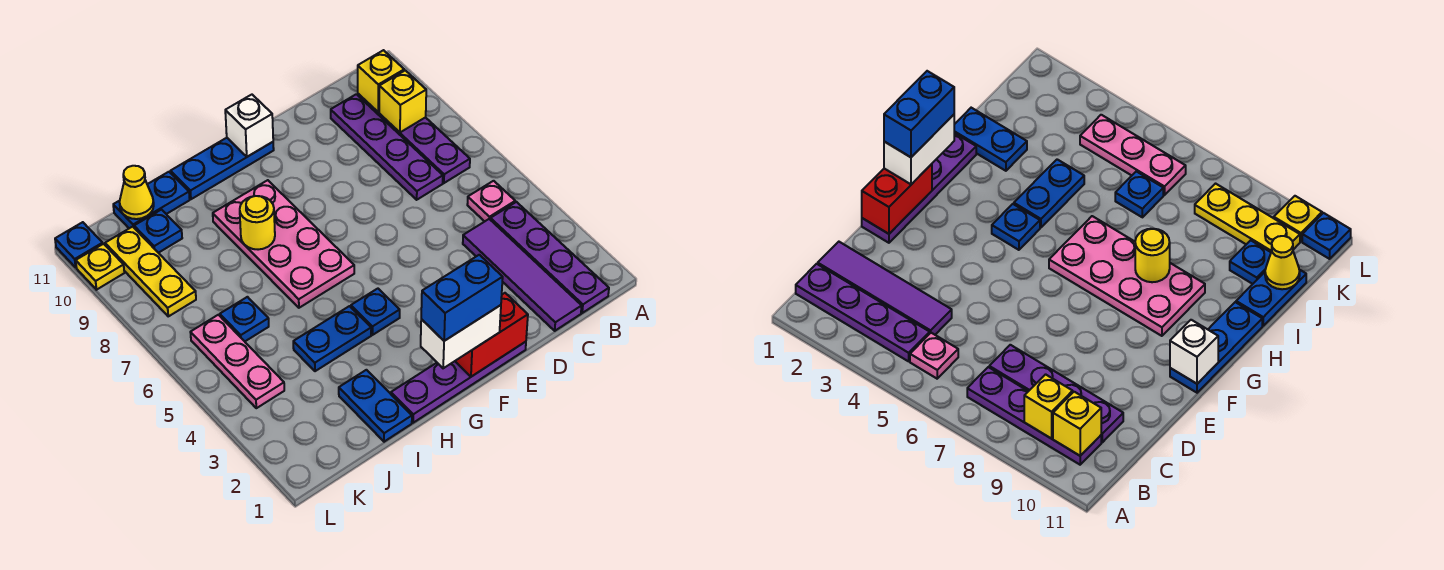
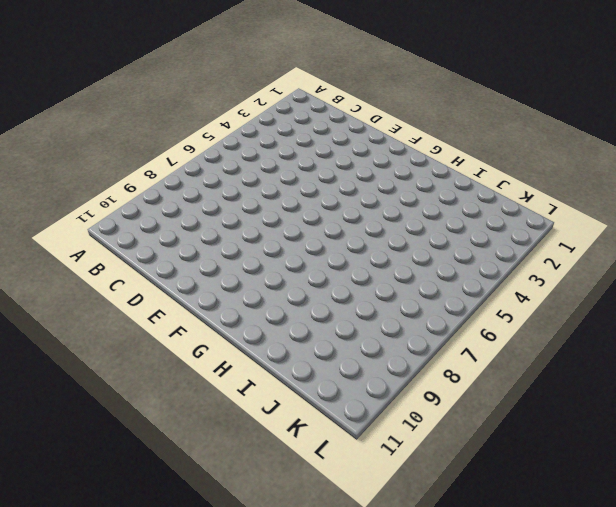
none -> purple 1x4 plate [490,202,609,313]
none -> pink 1x1 plate [467,181,515,221]
none -> purple 1x4 plate [358,94,470,183]

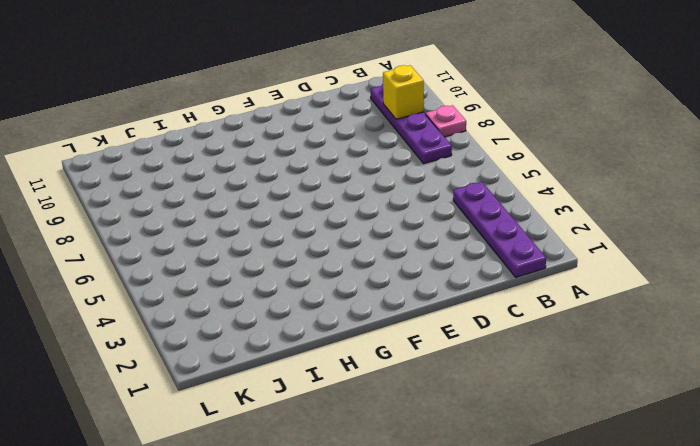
pink 1x1 plate [425,105,466,137] -> pink 1x1 plate moved to [467,181,515,221]
none -> purple 1x4 tile [463,219,582,331]
none -> purple 1x4 plate [331,94,443,200]
none -> purple 1x4 plate [391,342,526,423]

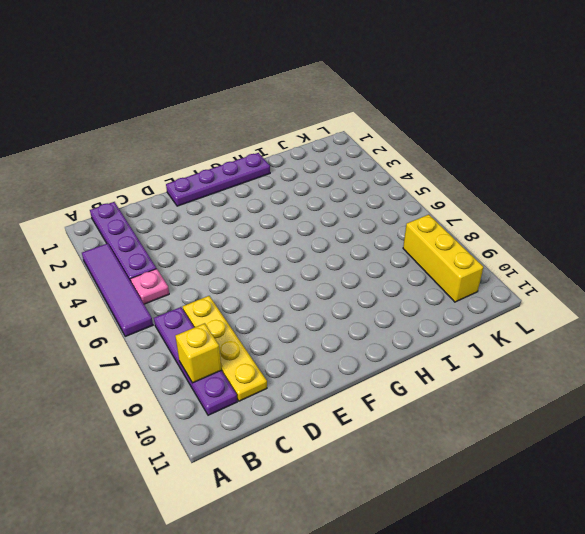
purple 1x4 tile [82,243,153,336] -> purple 1x4 tile moved to [463,219,582,331]
yellow 1x4 plate [183,296,267,401] -> purple 1x4 plate [331,94,443,200]
yellow 1x3 brick [403,215,484,302] -> yellow 1x3 plate [105,227,196,316]
none -> blue 1x3 plate [171,138,274,199]
none -> blue 1x1 plate [351,289,400,335]
none -> pink 2x4 plate [213,180,354,308]

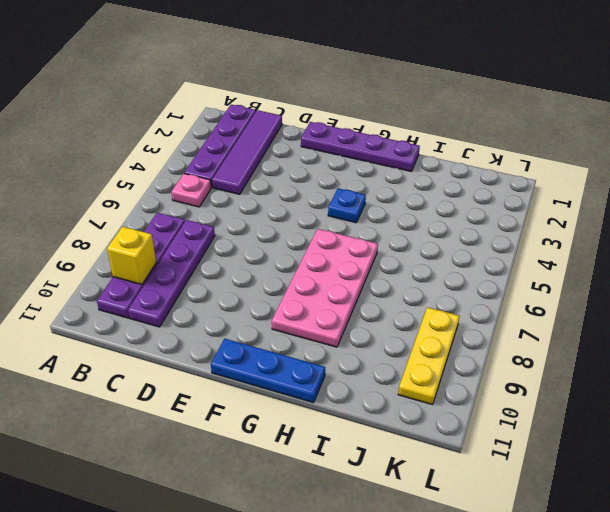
none -> blue 1x2 plate [293,306,371,371]
none -> blue 1x2 plate [339,370,412,442]
none -> blue 1x2 plate [113,172,190,228]

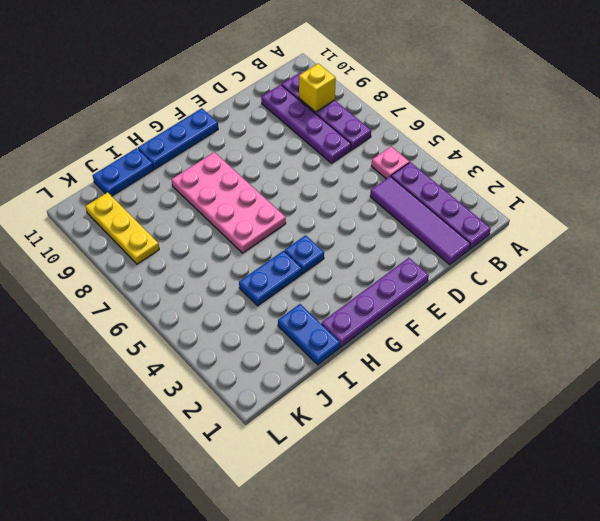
none -> blue 1x1 plate [220,297,269,341]
none -> blue 1x1 plate [134,210,182,253]
none -> pink 1x3 plate [190,315,284,408]

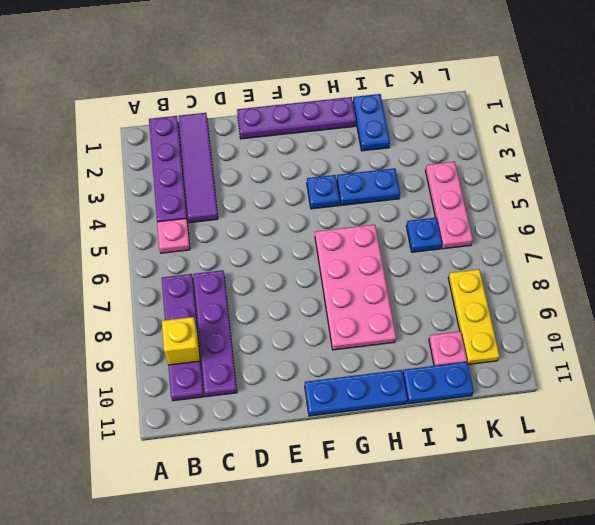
pink 1x1 plate [429,331,467,366] -> blue 1x1 plate [134,210,182,253]
none -> yellow 1x1 plate [76,244,124,290]
none -> blue 1x1 plate [55,222,103,267]
none -> yellow 1x1 brick [358,50,404,112]

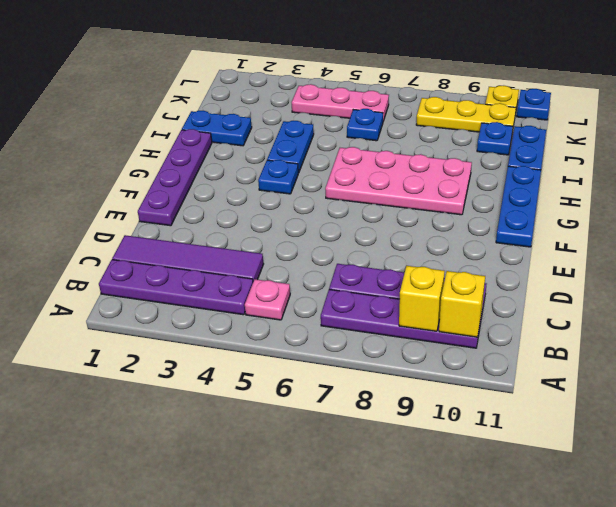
none -> red 1x2 brick [455,293,528,377]
none -> white 1x1 brick [225,95,273,157]
none -> yellow 1x1 round brick [240,196,275,250]

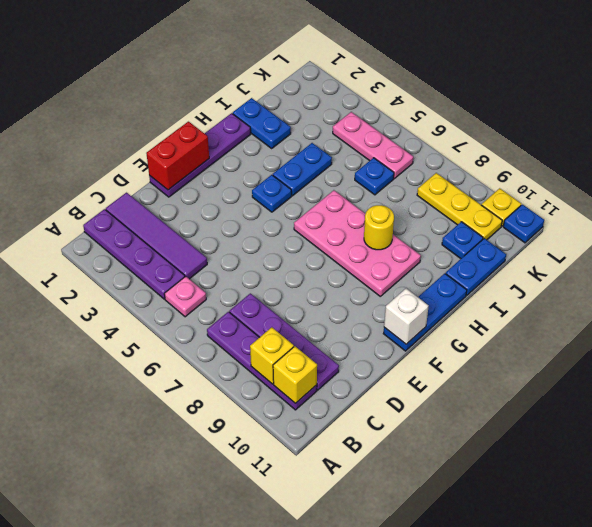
none -> yellow 1x1 cone [120,166,154,219]
none -> white 1x2 brick [421,305,501,368]
none -> blue 1x2 brick [421,255,503,341]

